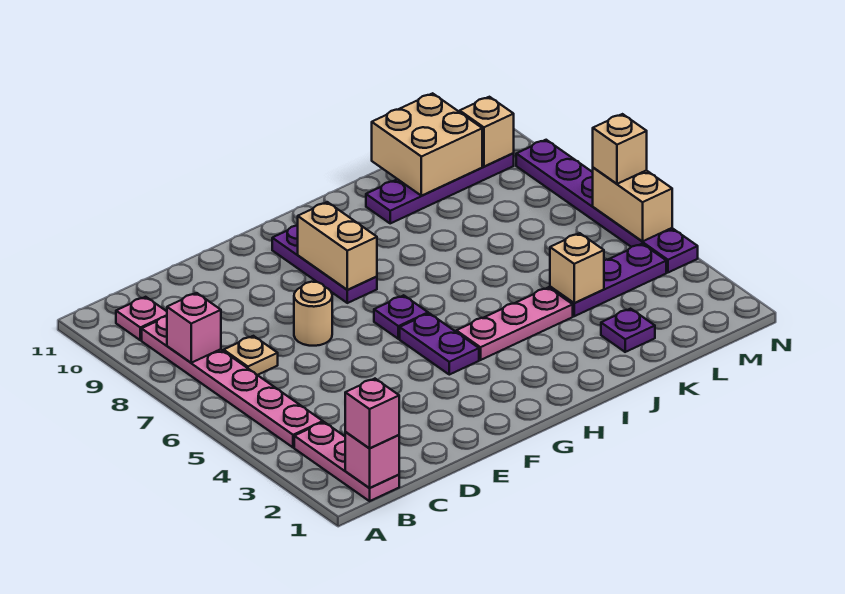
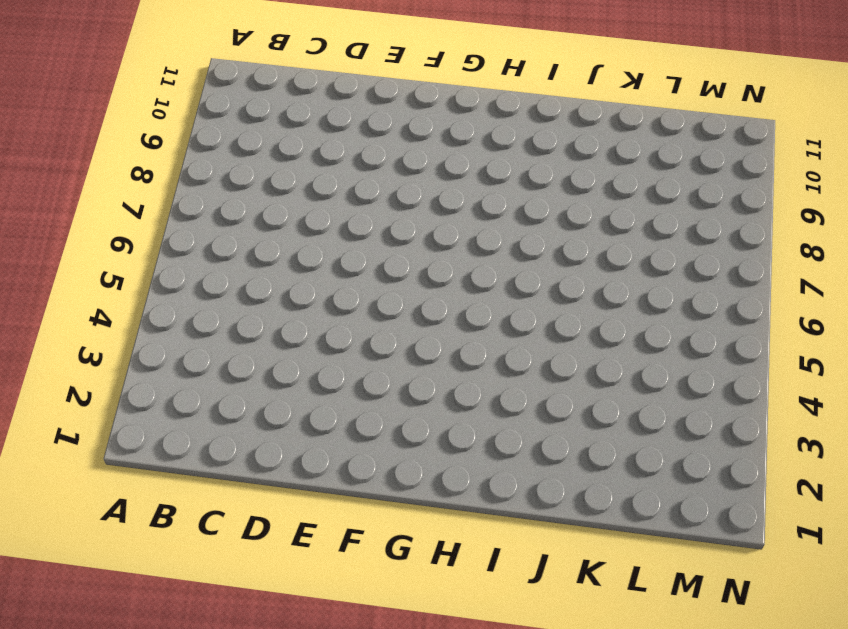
none -> pink 1x3 plate [294,422,399,501]
none -> pink 1x6 plate [142,316,323,448]
none -> pink 1x1 plate [116,297,167,340]

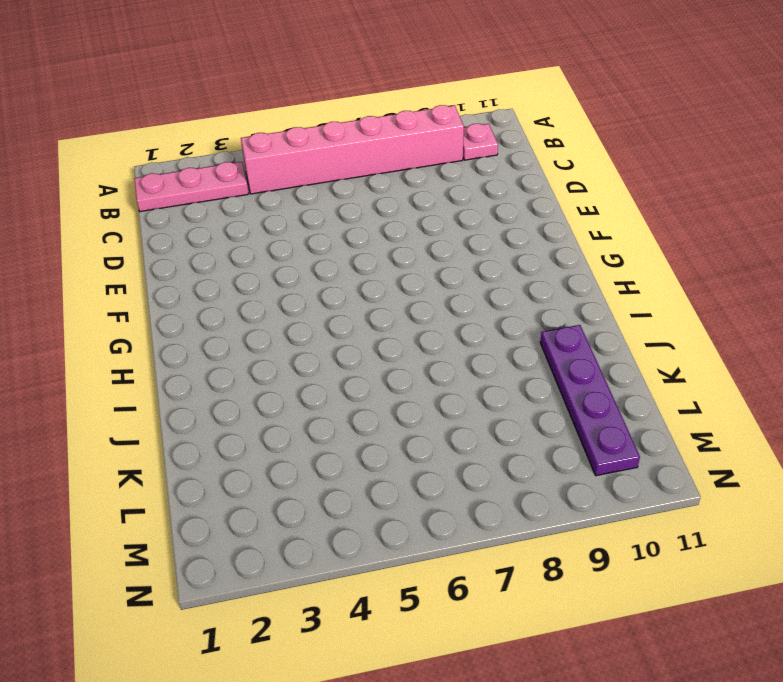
pink 1x6 brick [241,105,464,194] -> pink 1x6 plate [142,316,323,448]
none -> tan 1x1 plate [224,336,278,375]
none -> tan 1x1 round brick [294,282,332,346]
none -> purple 1x2 plate [400,313,479,375]

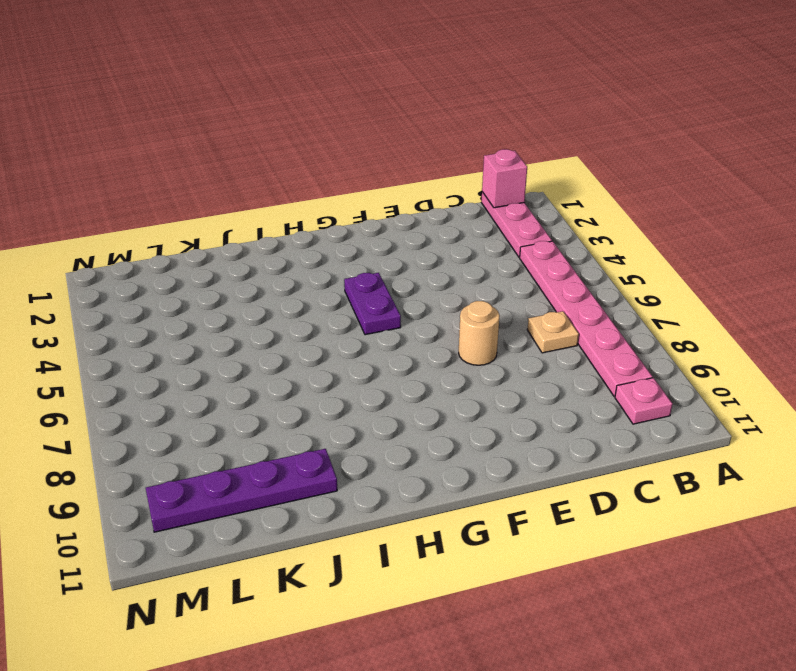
none -> purple 1x1 plate [374,295,428,339]
none -> purple 1x3 plate [272,225,377,303]
none -> pink 1x3 plate [456,287,573,360]

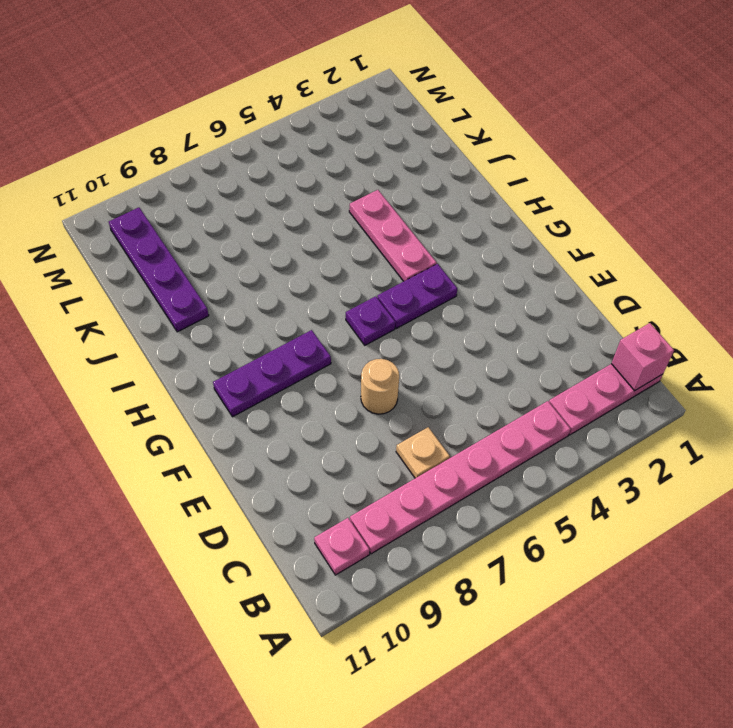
none -> purple 1x1 plate [601,309,655,352]
none -> purple 1x3 plate [550,244,666,316]
none -> purple 1x6 plate [516,140,698,272]

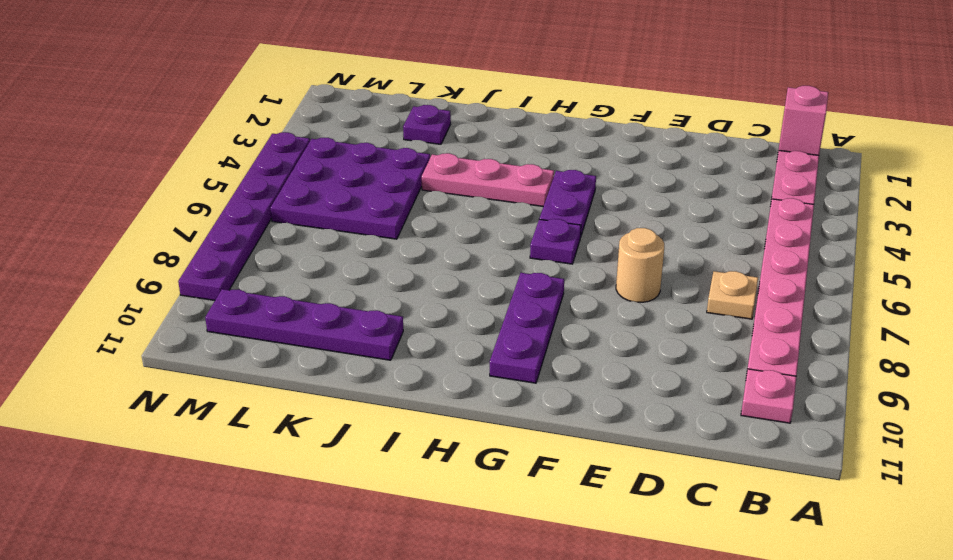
purple 3x3 plate [271,138,430,239] -> purple 1x3 plate [550,244,666,316]
none -> pink 1x1 brick [167,293,221,363]
none -> tan 1x2 brick [298,202,377,290]
none -> tan 1x1 brick [550,233,604,303]

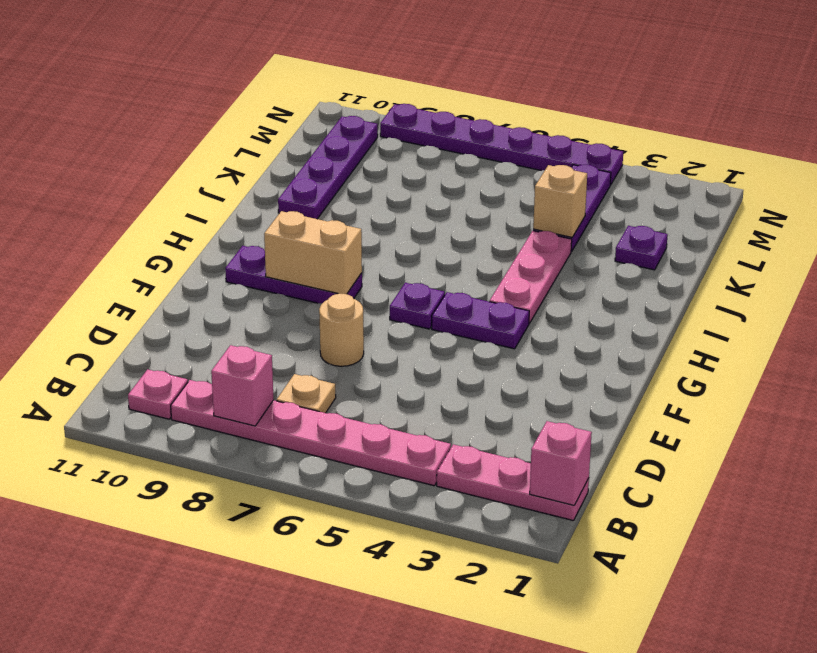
none -> tan 2x2 brick [372,93,482,196]
none -> tan 1x1 brick [460,97,514,166]
none -> tan 1x2 brick [593,168,672,241]

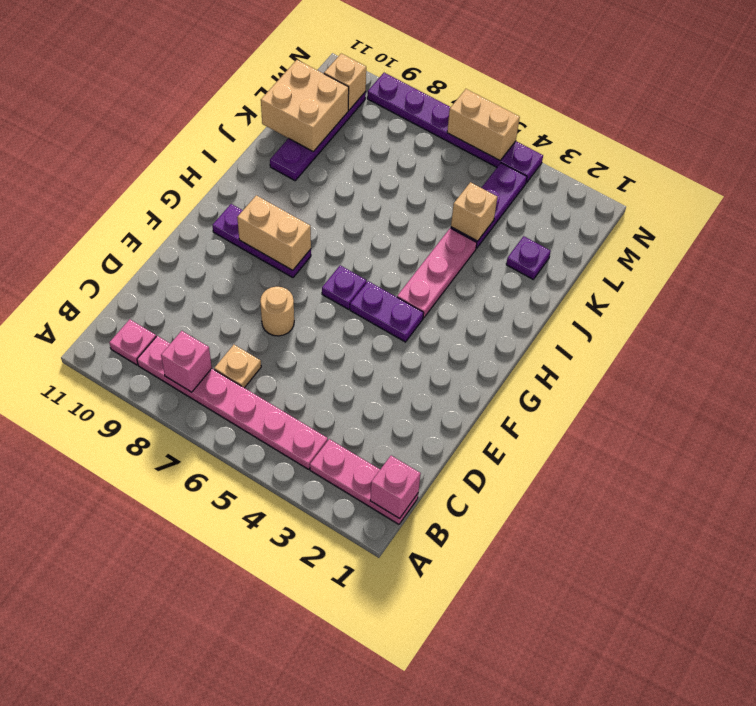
none -> pink 1x1 brick [345,379,399,448]
none -> tan 1x1 brick [593,114,647,184]

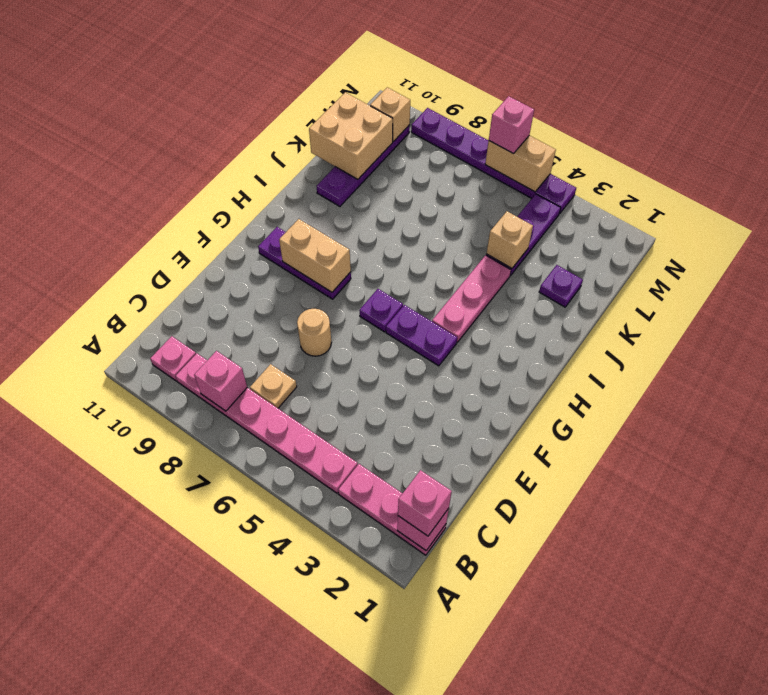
pink 1x1 brick [489,96,534,153] -> tan 1x1 brick [593,114,647,184]

